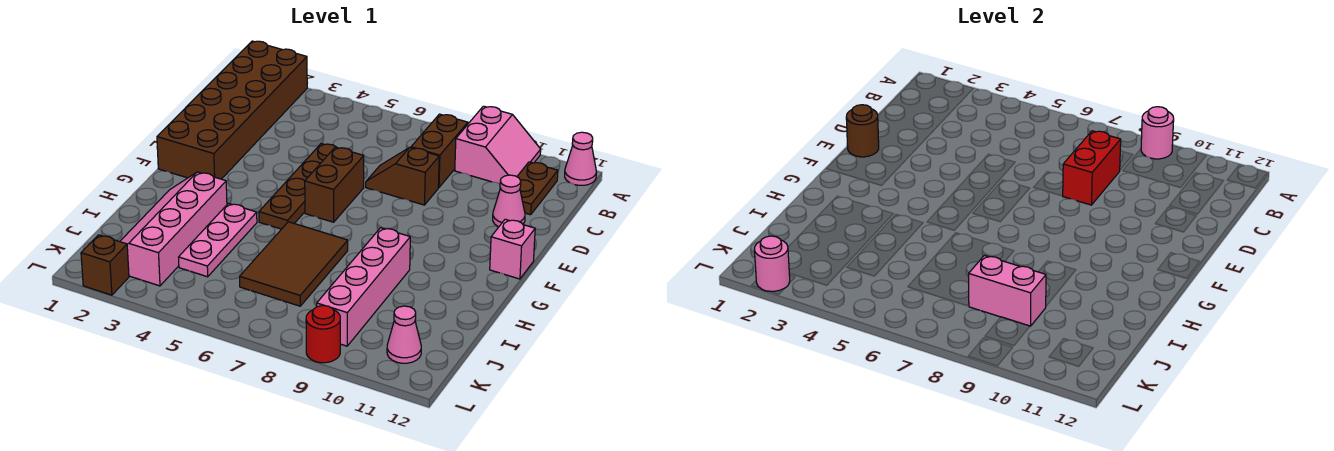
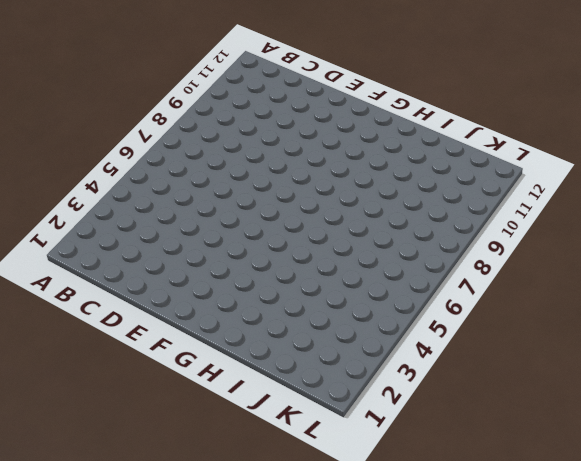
none -> brown 2x6 brick [157,41,307,179]
none -> pink 2x2 slope [455,106,541,184]
none -> pink 1x1 cone [565,132,596,185]

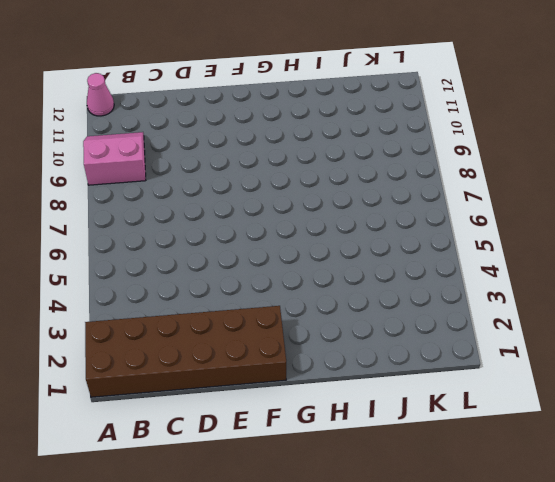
none -> brown 1x2 brick [411,114,468,188]
none -> brown 1x2 plate [517,162,558,215]
none -> brown 1x4 plate [259,144,336,229]

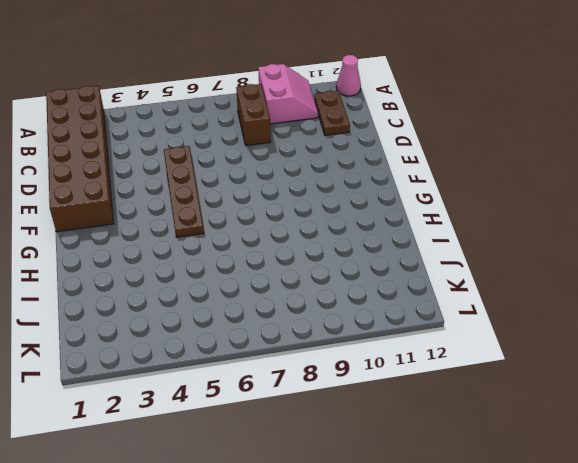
none -> brown 1x2 slope [366,148,439,205]
none -> pink 1x1 cone [493,175,525,227]
none -> brown 1x2 brick [305,147,364,222]

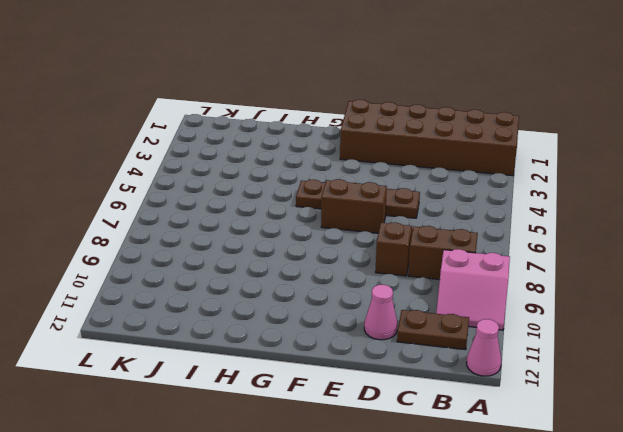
none -> pink 1x1 brick [490,219,535,279]
none -> pink 2x4 slope [120,172,227,286]
none -> pink 1x3 plate [179,203,257,277]

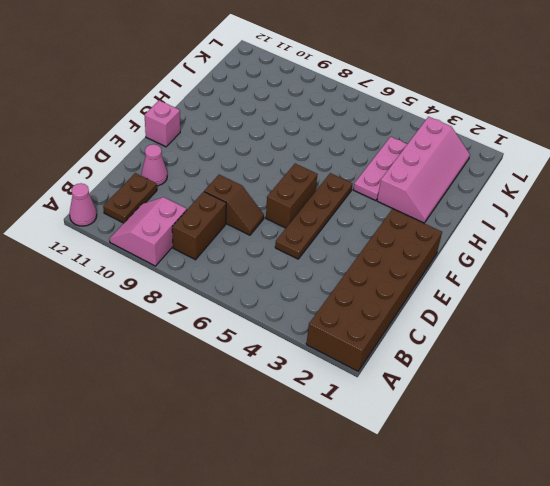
none -> brown 2x3 tile [240,222,348,306]
none -> pink 1x4 brick [317,228,410,346]
none -> pink 1x1 cone [387,306,421,363]

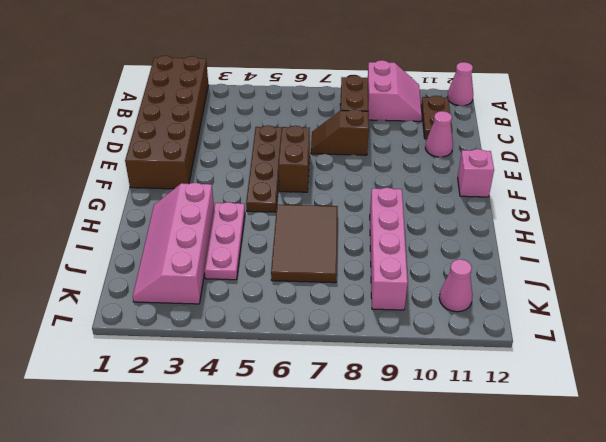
none -> brown 1x1 brick [81,235,129,295]
none -> red 1x1 round brick [306,306,340,363]
none -> pink 1x1 round brick [1141,107,1174,159]

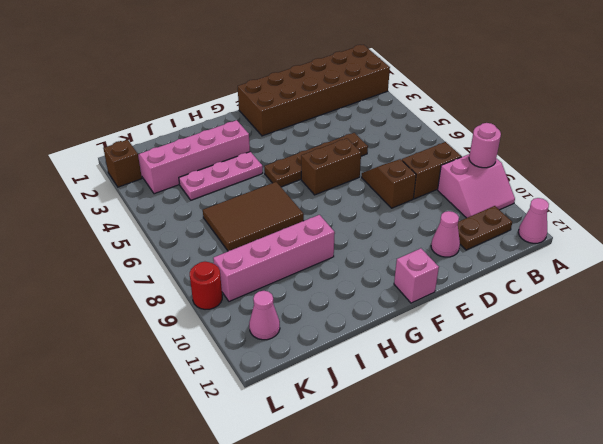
none -> red 1x2 brick [1063,131,1121,205]
none -> brown 1x1 round brick [846,105,879,157]
none -> pink 1x2 brick [969,255,1046,326]

